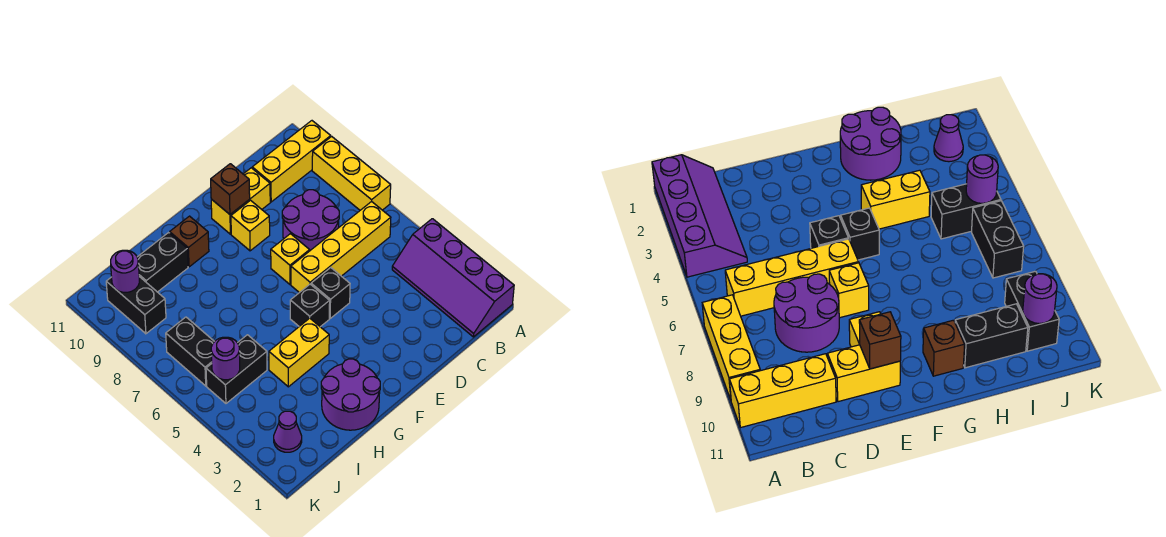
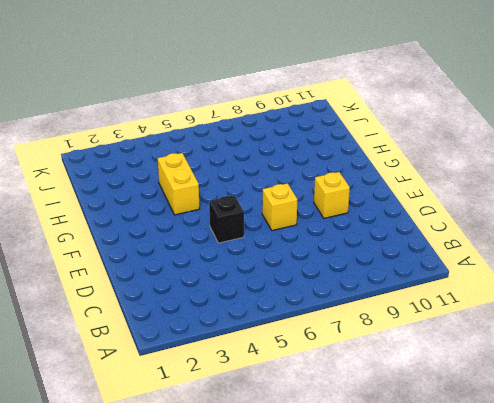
none -> purple 2x4 slope [392,219,514,337]
none -> yellow 1x3 brick [312,136,391,210]
none -> yellow 1x3 brick [252,121,331,202]

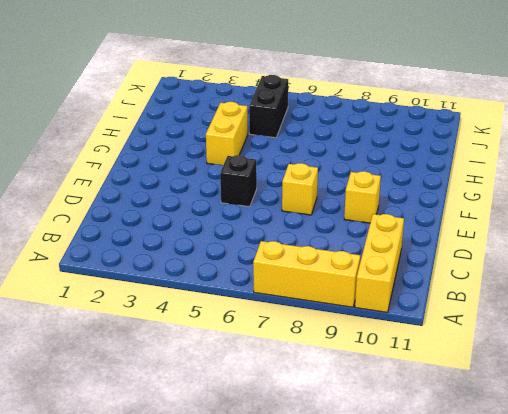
none -> purple 2x4 slope [392,219,514,337]
none -> yellow 1x4 brick [291,201,391,293]
none -> purple 2x2 round brick [282,190,339,250]

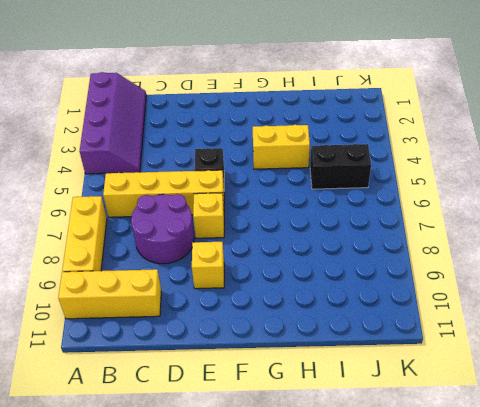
none -> yellow 1x2 brick [211,168,270,234]
none -> black 1x1 brick [290,284,330,327]
none -> purple 2x2 round brick [321,359,380,430]

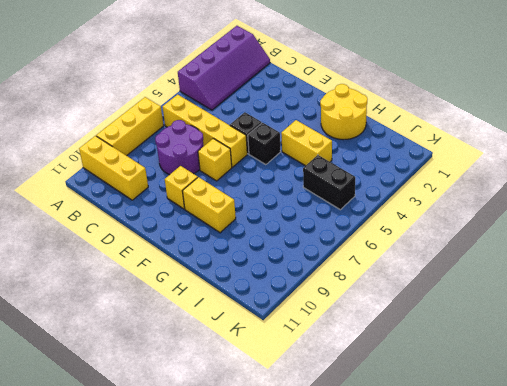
yellow 1x2 brick [183,177,236,233] -> yellow 1x2 brick moved to [211,168,270,234]
yellow 2x2 round brick [320,84,368,140] -> purple 2x2 round brick [321,359,380,430]
none -> brown 1x1 brick [170,216,209,267]
none -> black 1x2 brick [137,233,188,292]
none -> purple 1x1 cone [274,411,302,452]

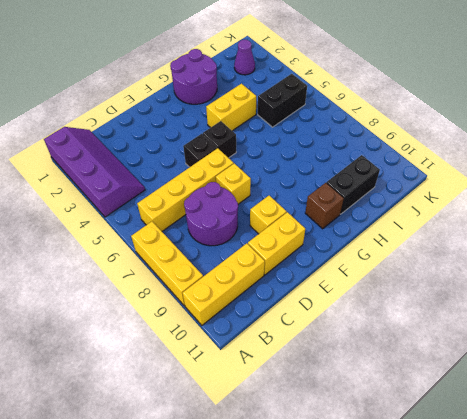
none -> black 1x2 brick [166,317,215,386]
none -> black 1x2 brick [106,277,166,334]
none -> brown 1x1 brick [211,164,250,214]

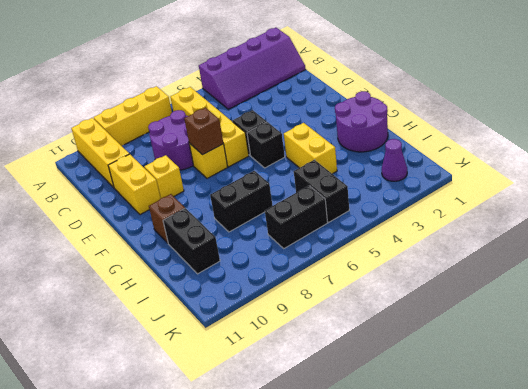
brown 1x1 brick [184,108,223,155] -> brown 1x1 brick moved to [211,164,250,214]
black 1x2 brick [210,171,273,232] -> black 1x2 brick moved to [106,277,166,334]
none -> purple 1x1 round brick [211,337,240,380]
none -> purple 1x1 round brick [111,250,139,292]

